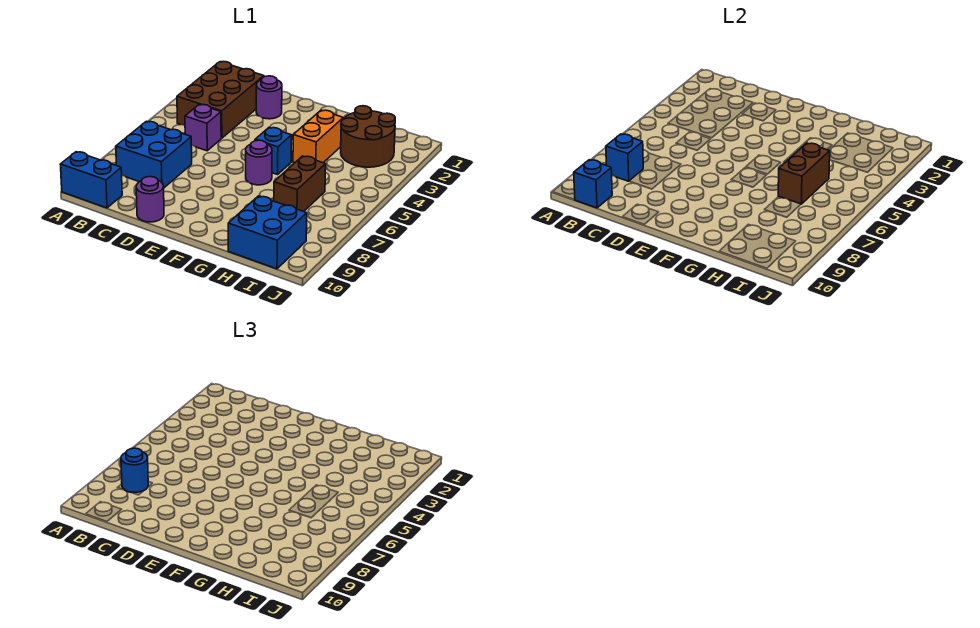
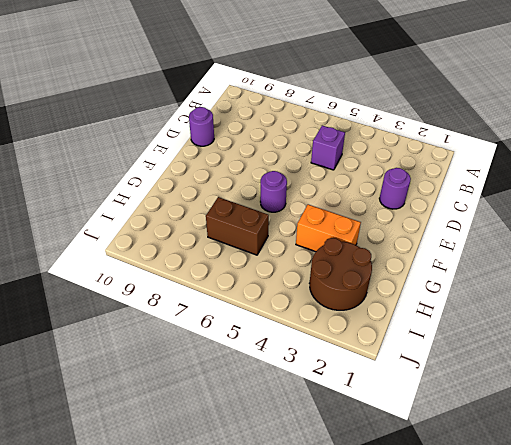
none -> blue 1x2 brick [60,152,122,208]
none -> brown 2x3 brick [177,62,264,138]
none -> blue 2x2 brick [116,121,192,188]

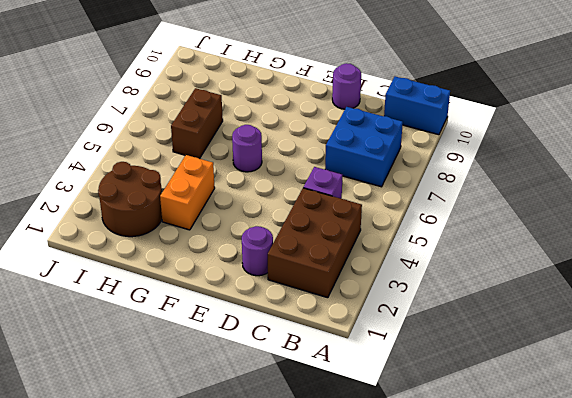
none -> blue 1x1 brick [255,128,292,175]
none -> blue 2x2 brick [228,196,307,269]
none -> blue 1x1 brick [606,134,643,181]

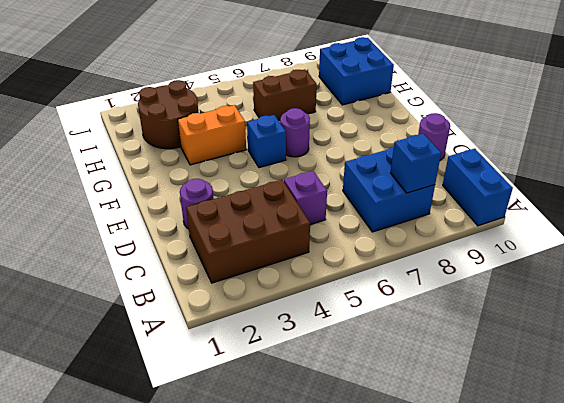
none -> blue 1x1 brick [574,160,612,208]
none -> brown 1x2 brick [778,143,830,204]
none -> blue 1x1 round brick [121,448,148,492]

